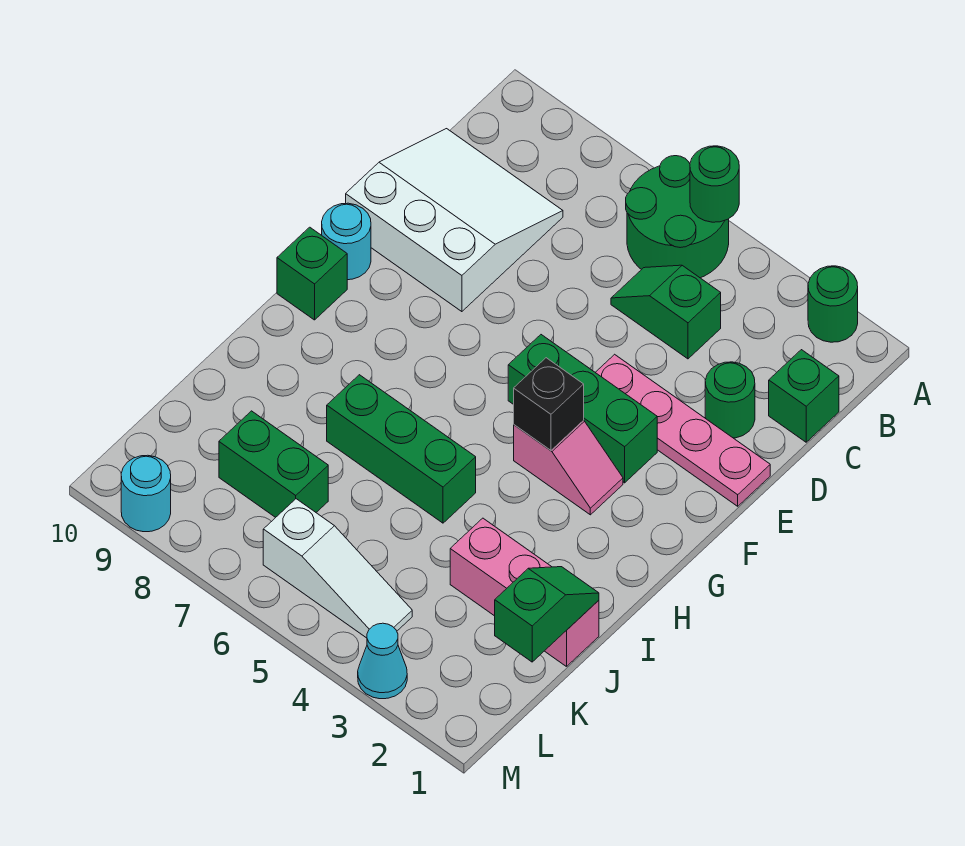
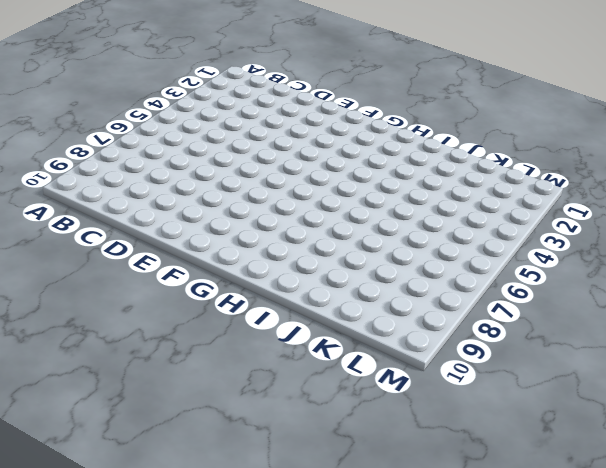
none -> green 1x1 round brick [808,266,858,342]
none -> green 2x2 round brick [626,156,729,278]
none -> green 1x1 brick [769,350,839,442]

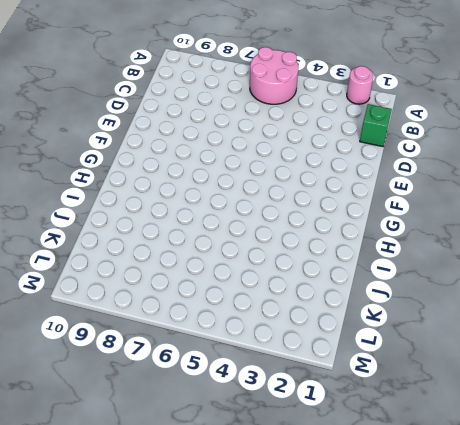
pink 1x1 round brick [347,66,373,104] -> green 1x1 round brick [808,266,858,342]
pink 2x2 round brick [250,47,298,104] -> green 2x2 round brick [626,156,729,278]
none -> green 1x2 slope [611,265,721,359]
none -> white 3x3 slope [346,129,563,312]
none -> green 1x1 round brick [705,362,755,438]

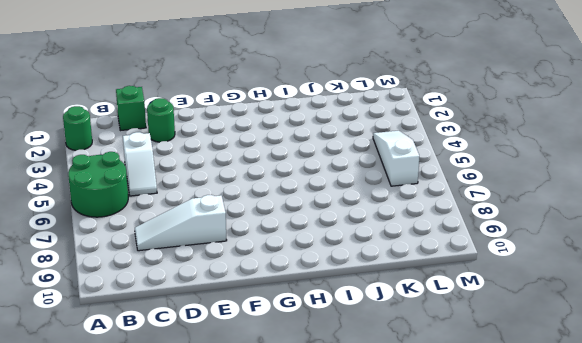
white 1x2 slope [123,132,157,196] -> green 1x2 slope [611,265,721,359]
white 1x3 slope [135,195,227,251] -> white 3x3 slope [346,129,563,312]
none -> pink 1x4 plate [595,354,770,506]
none -> green 1x3 brick [508,335,657,483]
none -> cyan 1x1 round brick [322,203,371,280]

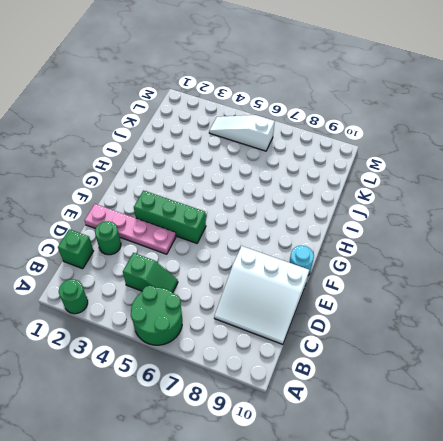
none -> pink 1x2 slope [514,420,623,515]
none -> green 1x1 brick [277,227,347,320]
none -> green 1x3 brick [327,375,476,523]

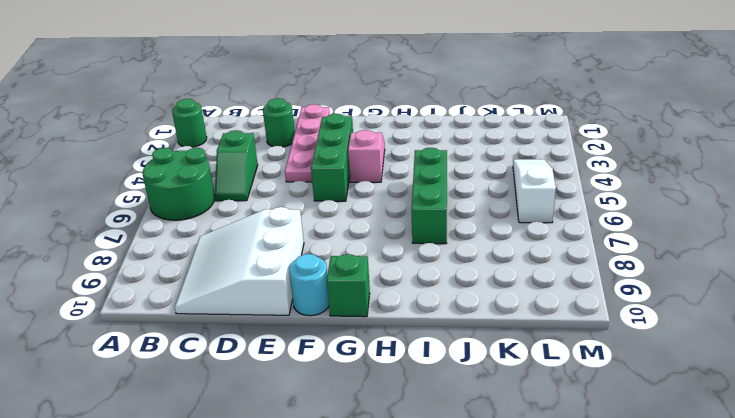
none -> green 1x1 brick [769,350,839,442]
none -> pink 1x3 brick [450,518,599,667]
none -> green 1x2 brick [219,411,328,517]

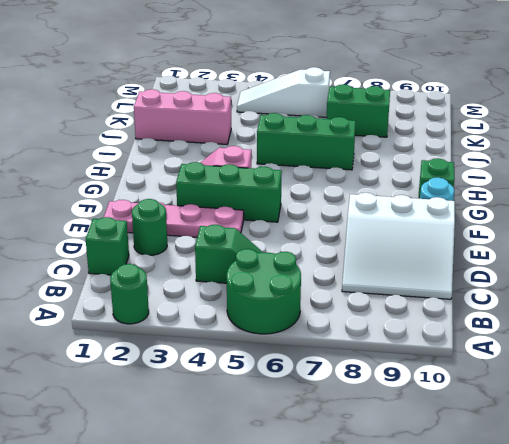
none -> cyan 1x1 cone [358,623,407,699]
none -> cyan 1x1 round brick [121,455,171,532]
none -> green 1x1 round brick [690,146,739,222]

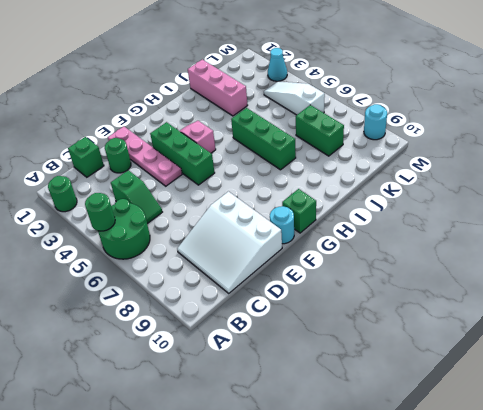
none -> black 1x1 brick [514,358,584,450]
none -> green 1x2 slope [495,567,599,662]

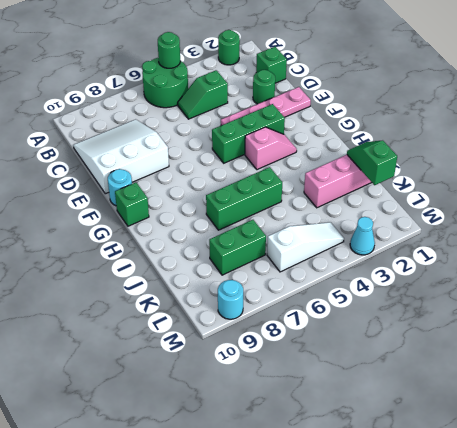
none -> black 1x1 brick [514,358,584,450]

